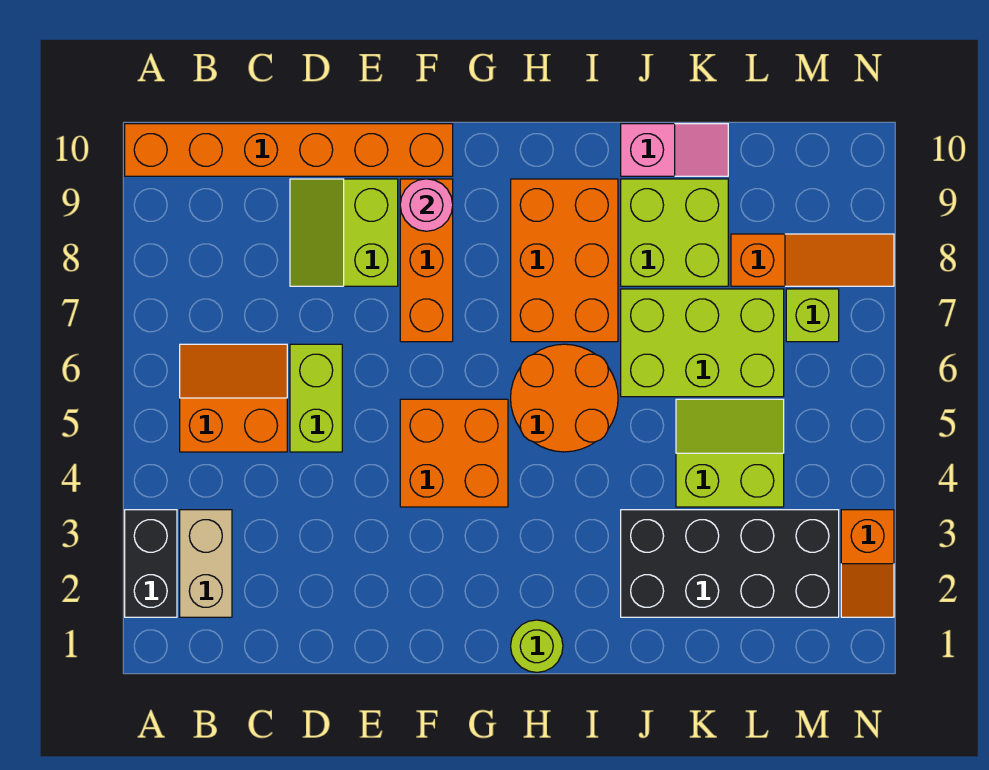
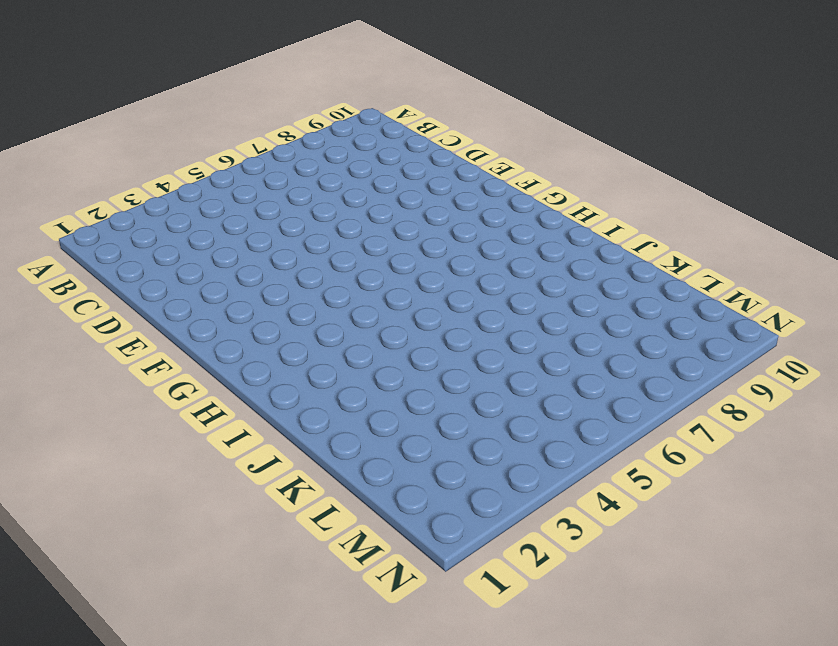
none -> black 1x2 brick [125,510,177,617]
none -> orange 1x6 brick [125,124,453,176]
none -> tan 1x2 brick [180,510,232,617]

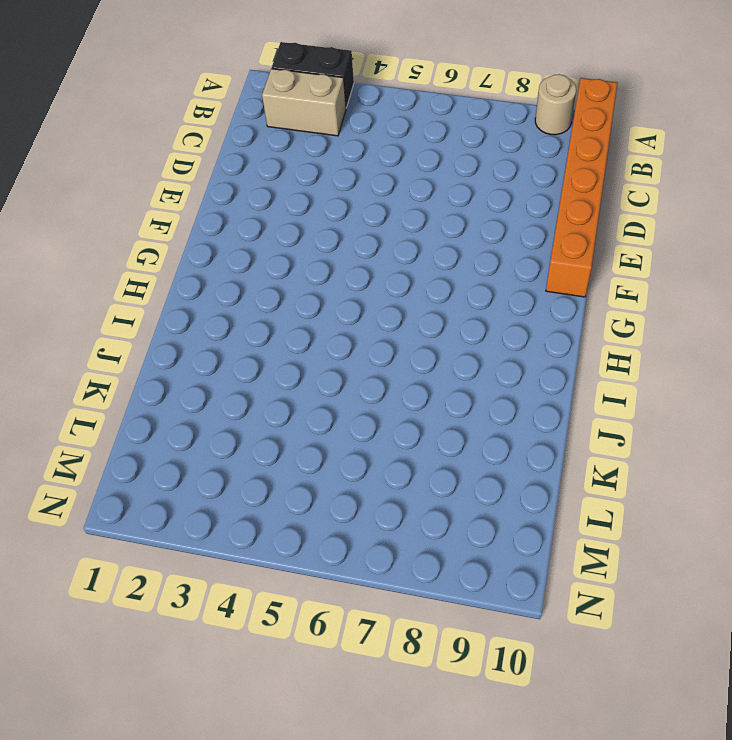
tan 1x1 round brick [535,74,576,135] -> none
none -> orange 2x2 slope [180,344,287,452]
none -> lime 1x2 brick [290,344,342,452]
none -> lime 2x2 slope [290,179,398,286]

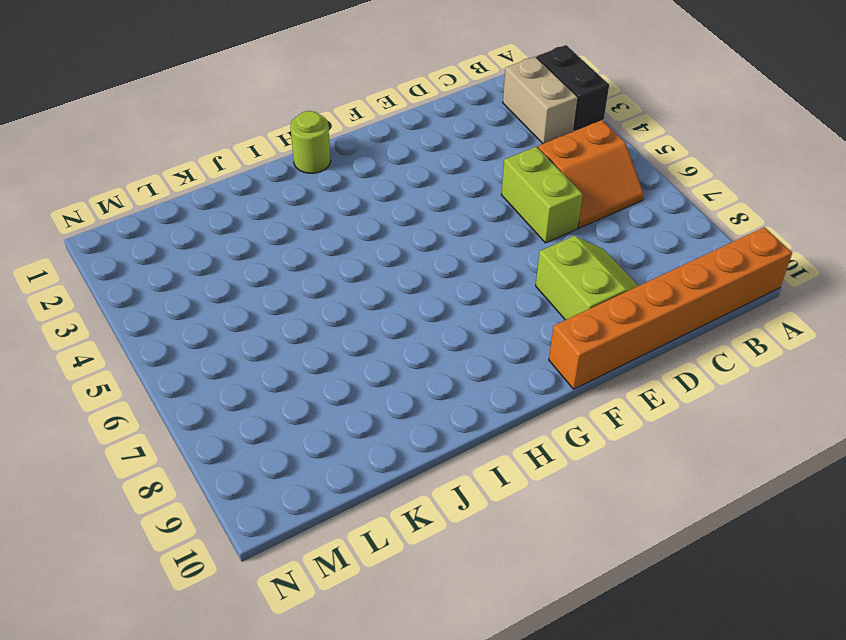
none -> orange 2x2 brick [400,399,508,507]
none -> orange 1x3 brick [400,179,453,342]
none -> orange 2x2 round brick [511,344,618,452]

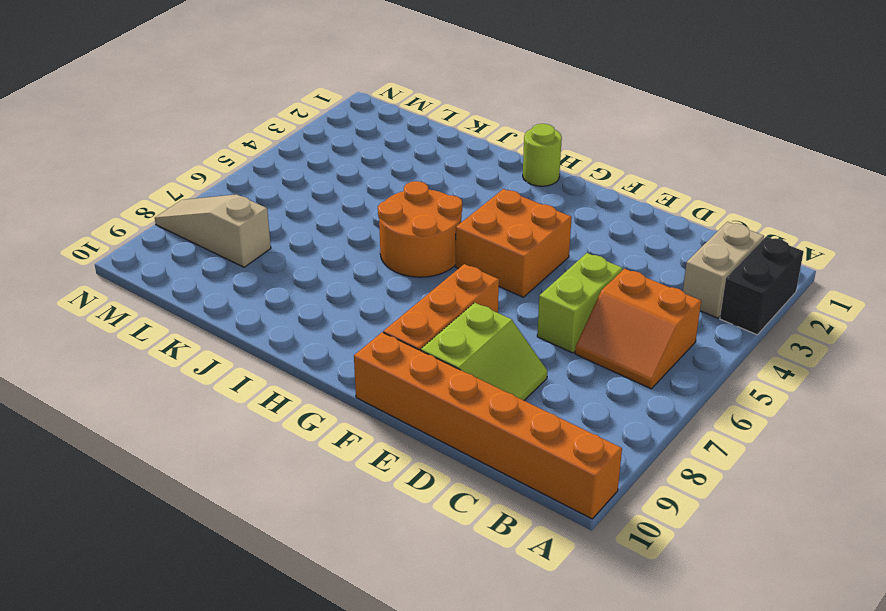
tan 1x3 slope [155,194,271,267] -> orange 1x3 slope [731,234,894,286]
none -> orange 2x3 brick [511,179,618,342]
none -> black 2x4 brick [621,510,839,617]
none -> lime 2x3 brick [621,289,784,397]

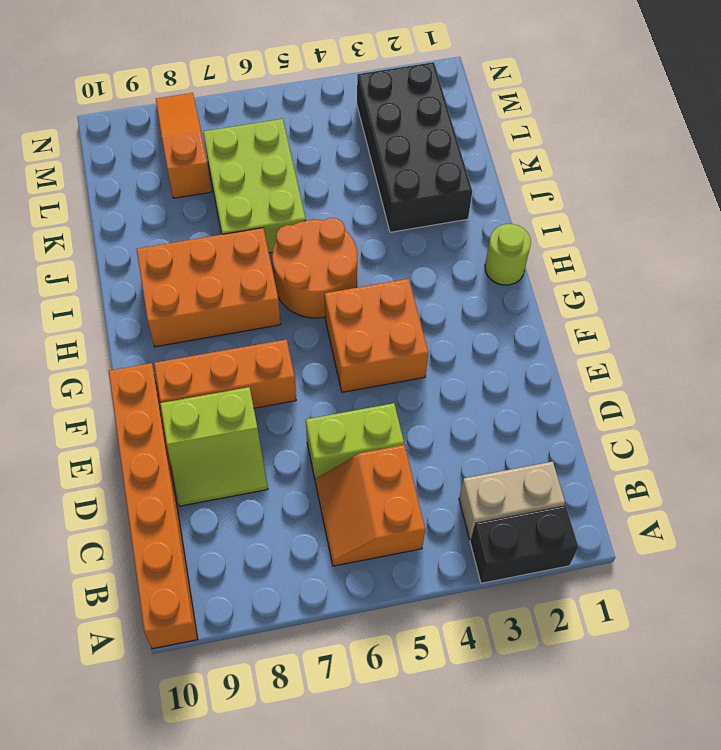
none -> lime 2x2 brick [621,179,728,286]
none -> pink 1x2 slope [621,124,728,176]
none -> lime 2x2 slope [676,399,784,507]

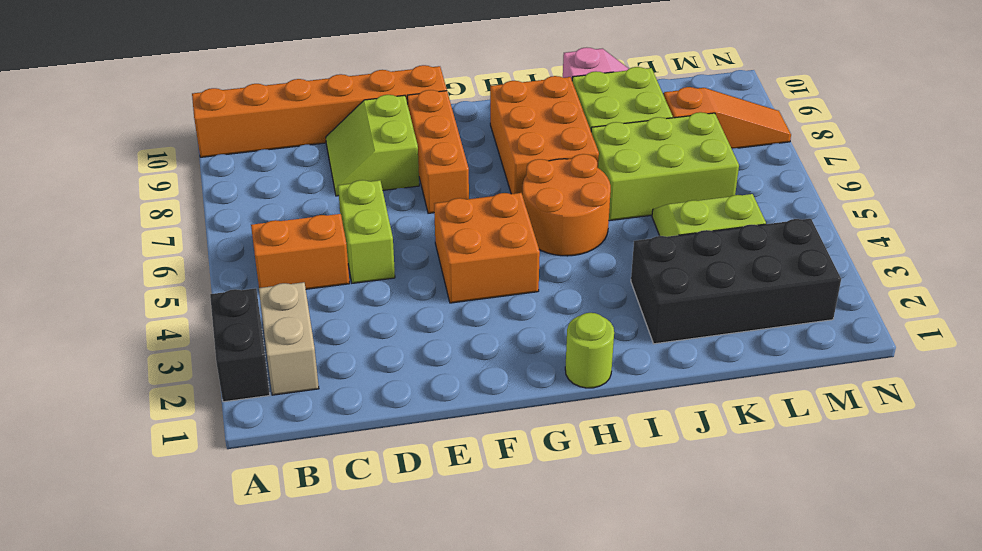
none -> lime 1x1 brick [786,289,839,342]
none -> orange 1x2 slope [841,510,894,617]
none -> pink 1x1 round brick [400,179,453,231]

